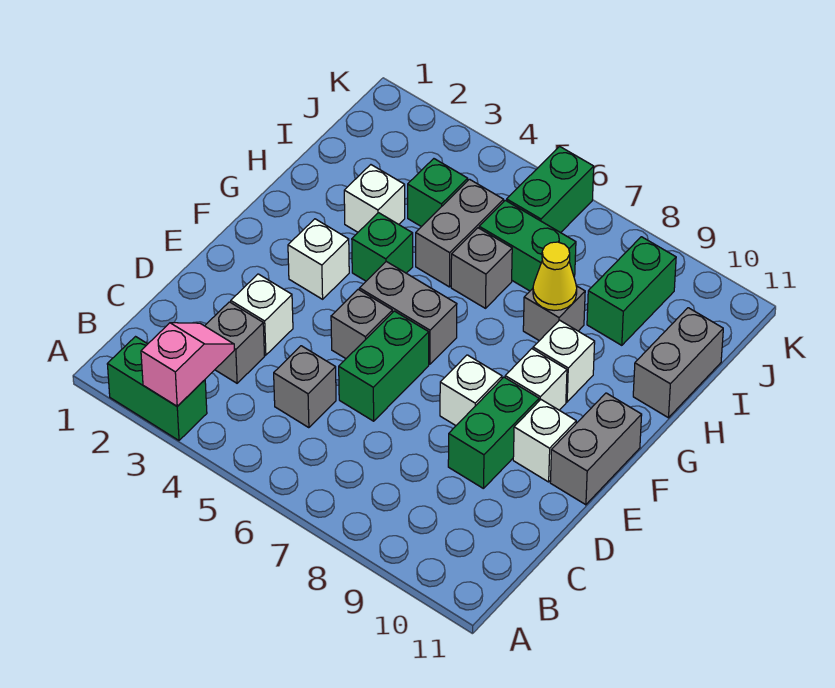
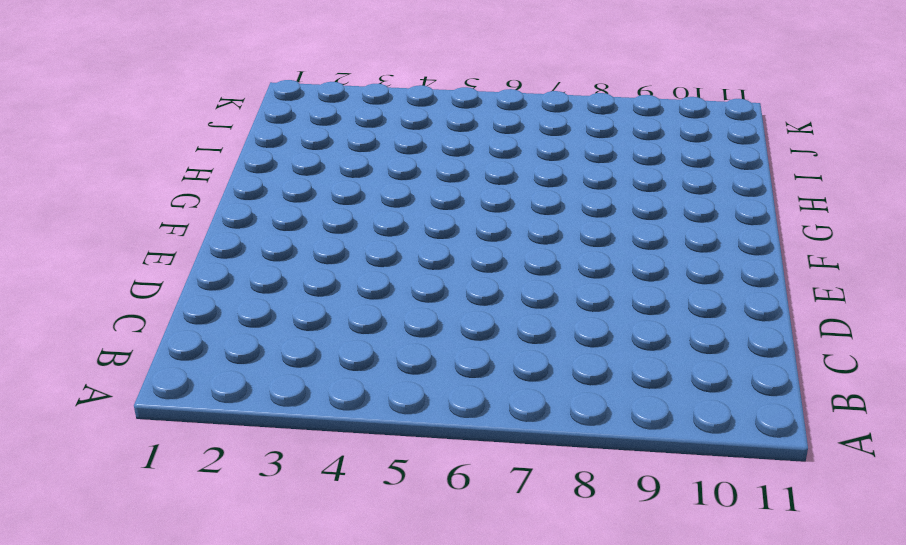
none -> green 1x2 brick [107,337,207,440]
none -> grey 1x1 brick [205,302,265,383]
none -> grey 1x1 brick [274,346,336,428]

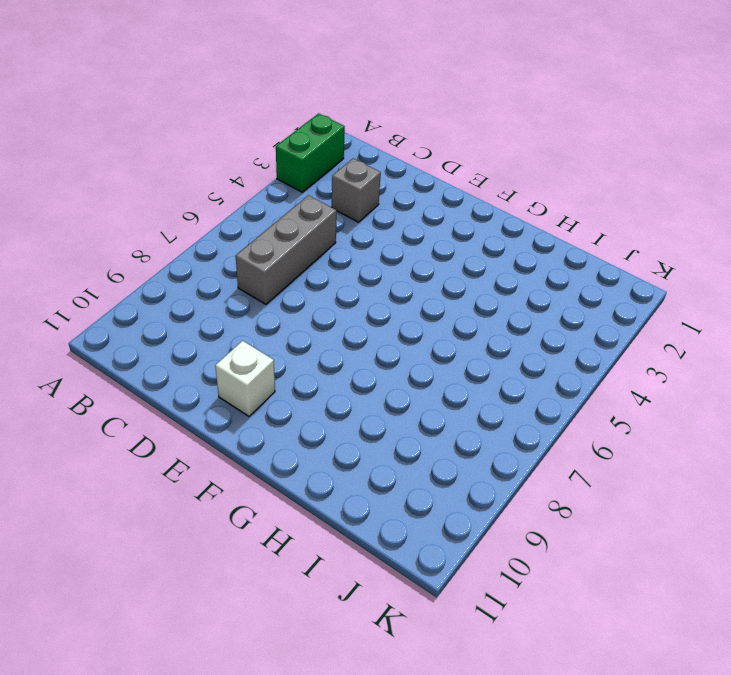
grey 1x3 brick [236,195,337,304] -> grey 1x1 brick [274,346,336,428]
none -> white 1x1 brick [231,274,293,355]
none -> green 1x2 brick [339,311,429,421]
none -> green 1x2 brick [448,377,539,489]

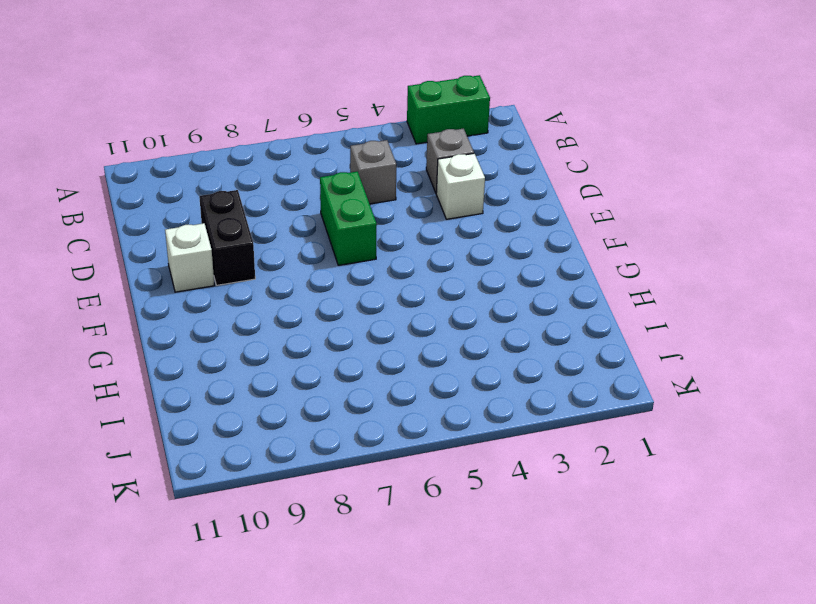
black 1x2 brick [199,190,255,285] -> green 1x2 brick [448,377,539,489]
none -> grey 1x1 brick [331,289,392,358]
none -> white 1x1 brick [440,355,502,425]
none -> grey 1x2 brick [550,393,642,505]

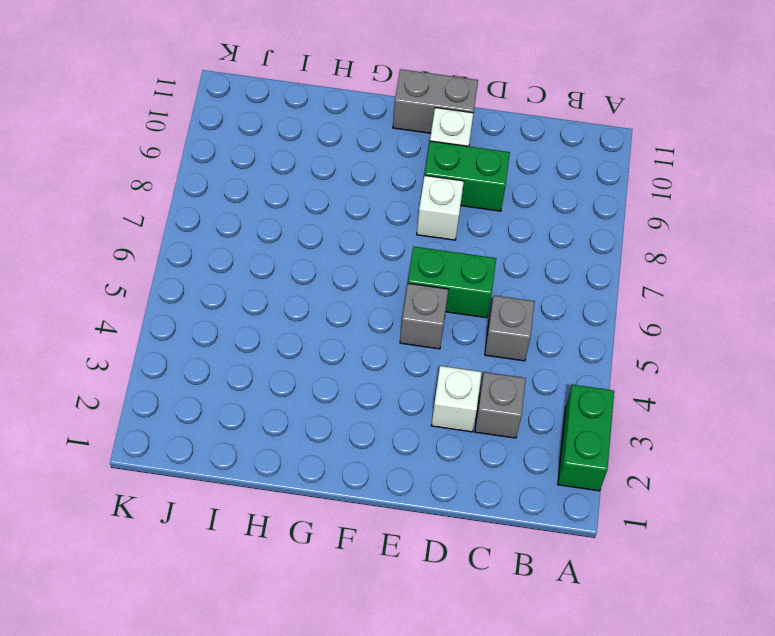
none -> white 1x1 brick [288,219,349,299]
none -> grey 1x2 brick [359,262,457,364]
none -> white 1x1 brick [505,349,567,410]

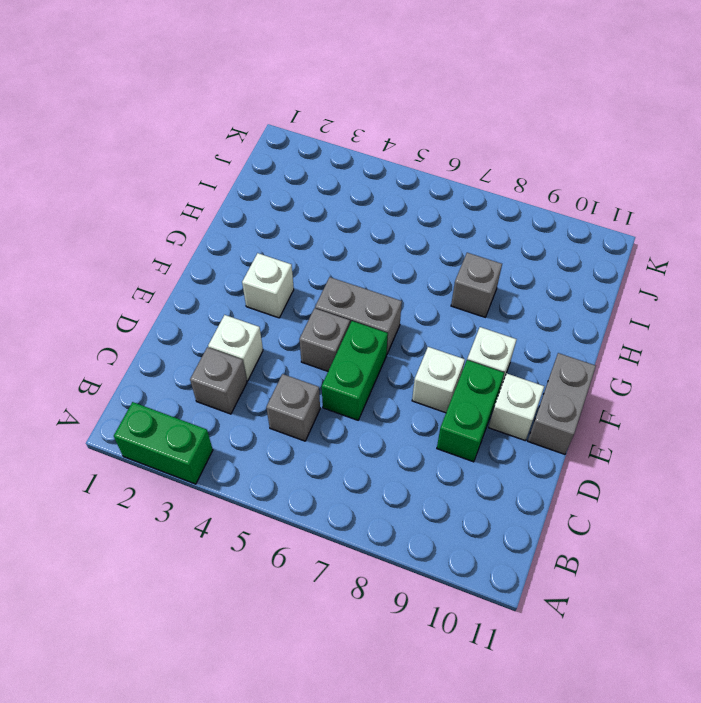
none -> green 1x1 brick [352,213,413,281]
none -> white 1x1 brick [533,320,595,402]
none -> white 1x1 brick [344,165,405,232]

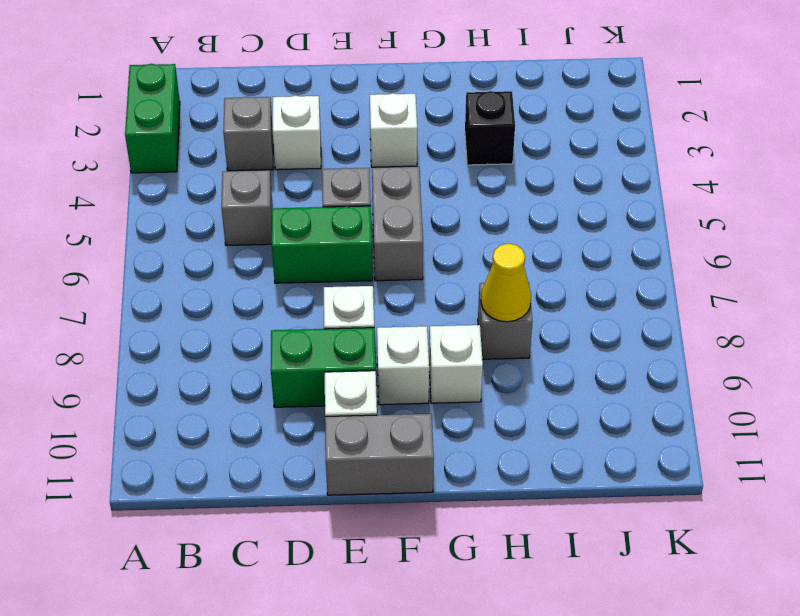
black 1x1 brick [465,91,515,165] -> white 1x1 brick [344,165,405,232]
none -> green 1x1 brick [352,213,413,281]
none -> grey 1x2 brick [416,179,504,287]
none -> grey 1x1 brick [451,228,512,308]

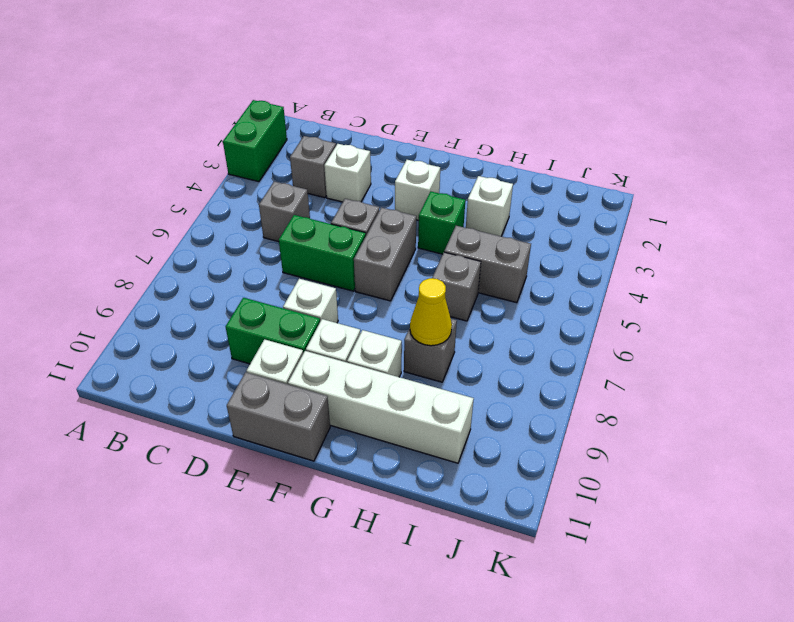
white 1x4 brick [288,351,474,463] -> none
none -> grey 1x2 brick [633,308,723,418]
none -> green 1x1 brick [408,159,468,227]
none -> green 1x2 brick [479,200,576,291]

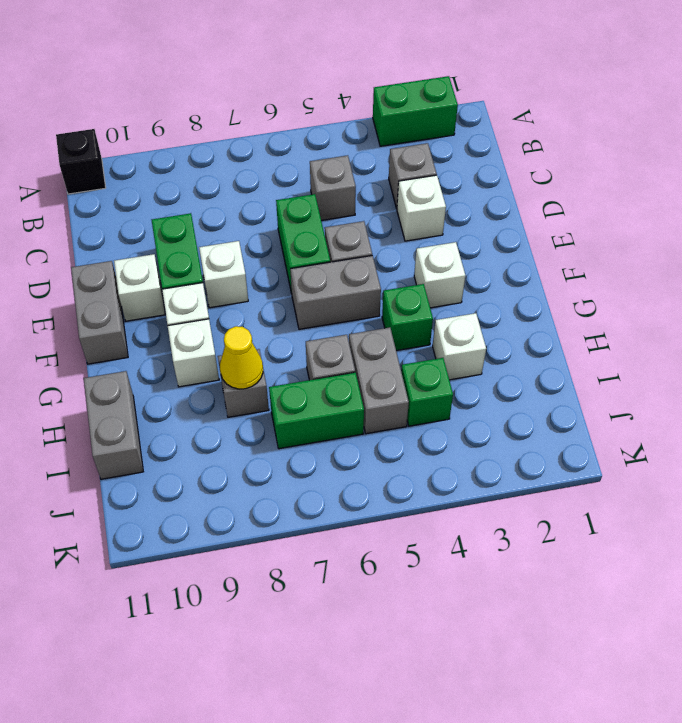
black 1x1 brick [56,129,106,194] -> none
none -> green 1x2 brick [587,237,676,345]
none -> green 1x2 brick [507,146,594,233]
none -> pink 1x2 slope [141,323,234,406]

